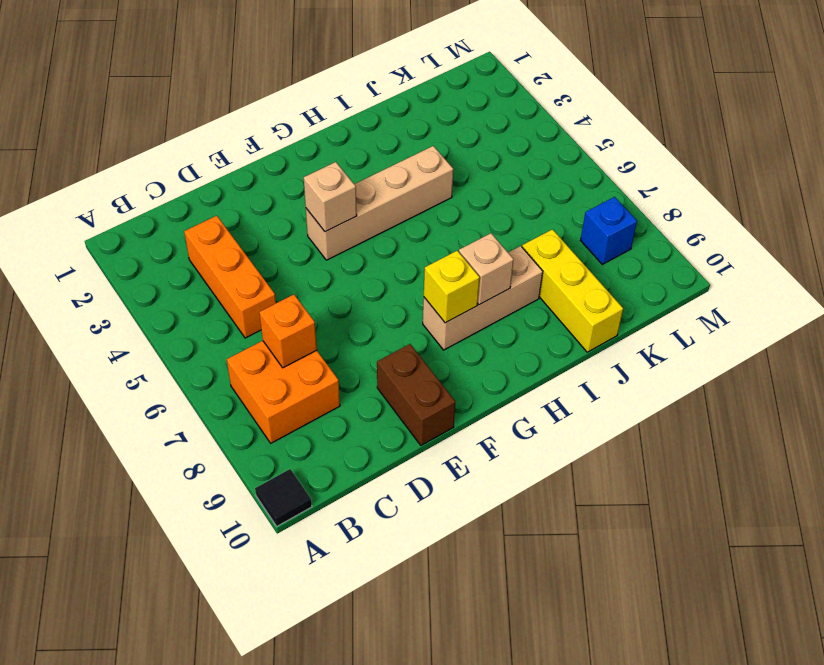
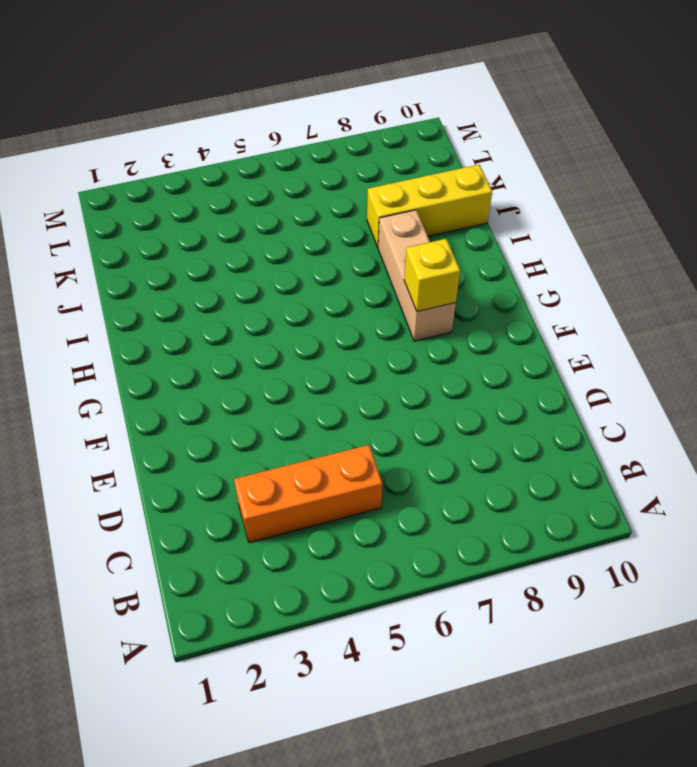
none -> black 1x1 tile [255,469,312,526]
none -> orange 2x2 brick [227,341,340,443]
none -> brown 1x2 brick [377,344,455,445]

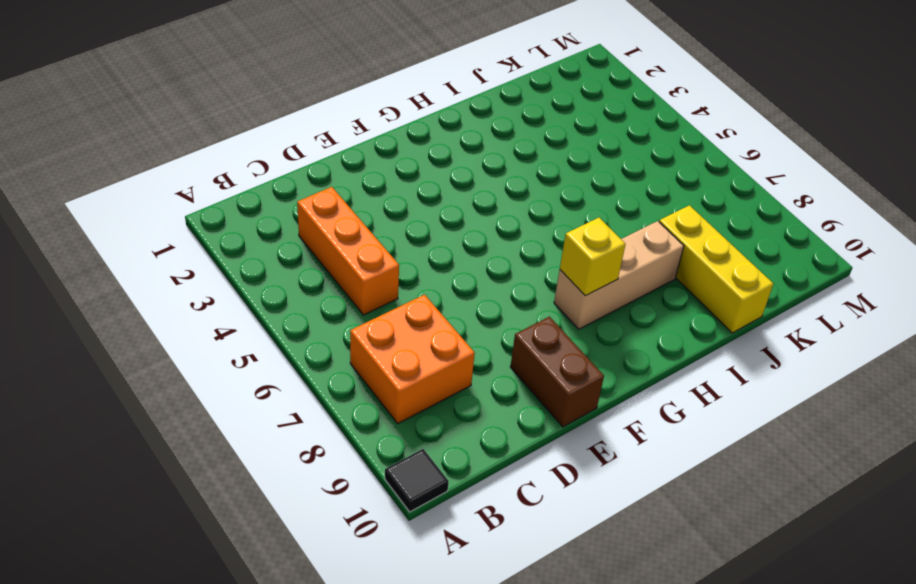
none -> tan 1x4 brick [306,146,453,260]
none -> blue 1x1 brick [581,197,637,264]
none -> orange 1x1 brick [259,295,317,368]

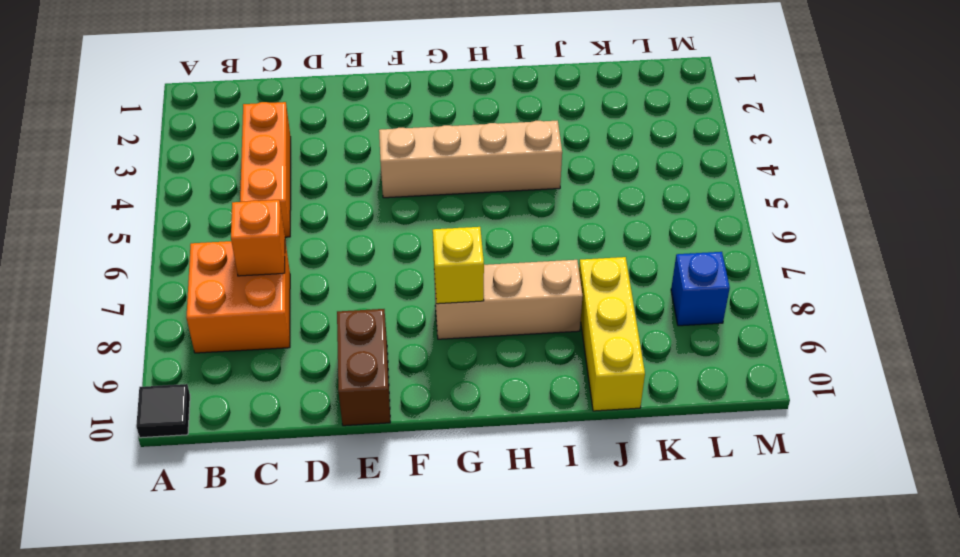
none -> tan 1x1 brick [304,162,357,232]
none -> tan 1x1 brick [459,233,514,305]

